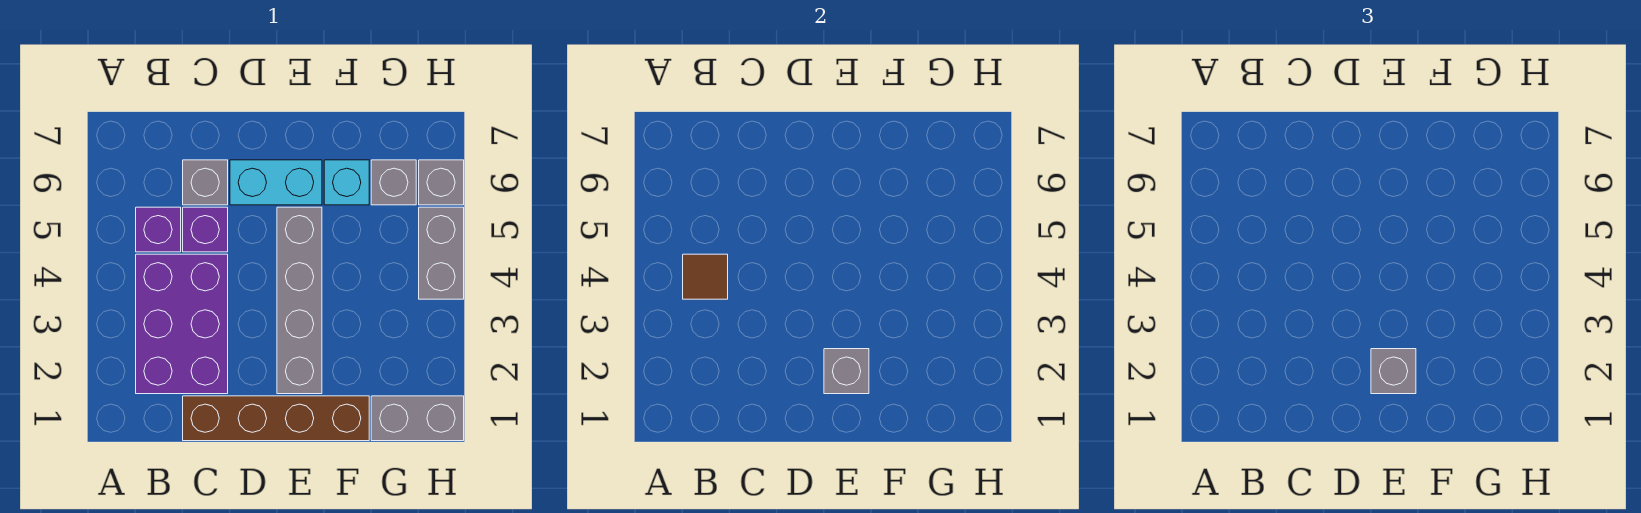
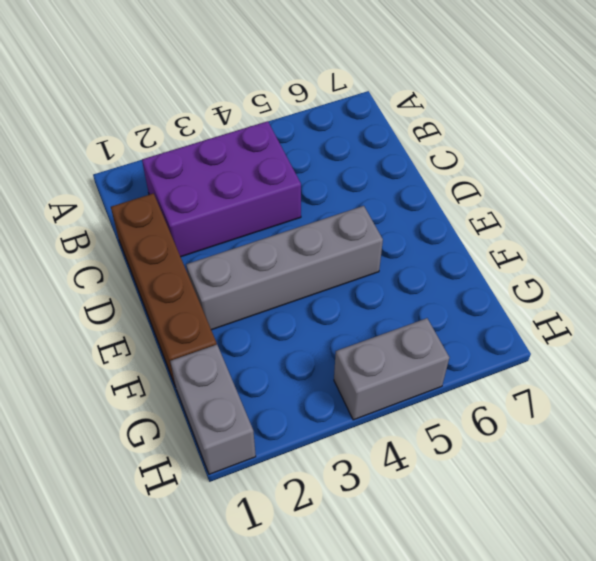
none -> purple 1x1 brick [136,207,181,252]
none -> purple 1x1 brick [183,207,228,252]
none -> grey 1x1 brick [183,160,228,205]

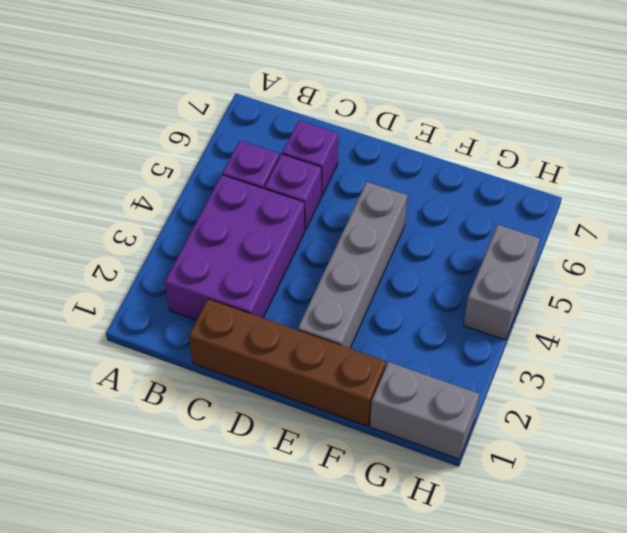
purple 1x1 brick [282,121,338,196] -> grey 1x1 brick [183,160,228,205]
none -> cyan 1x2 brick [230,160,322,205]
none -> cyan 1x1 brick [324,160,369,205]
none -> grey 1x1 brick [371,160,416,205]

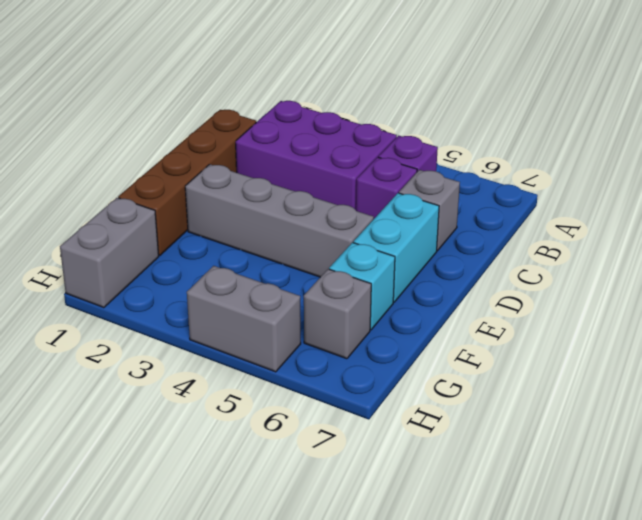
none -> grey 1x1 brick [419,160,464,205]
none -> brown 1x1 tile [683,254,728,299]
none -> grey 1x1 brick [824,349,869,394]

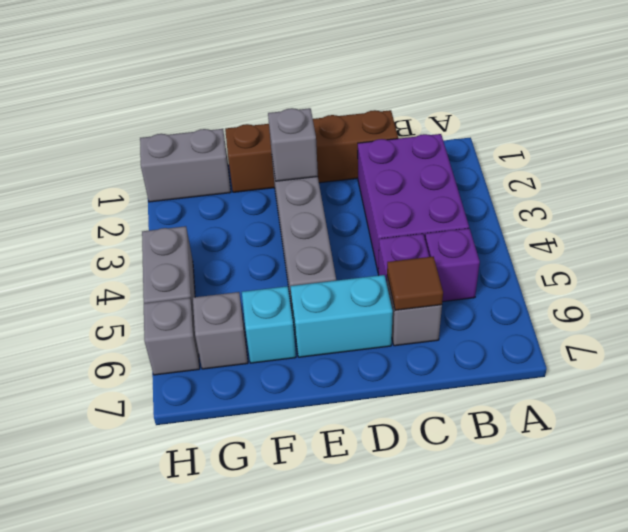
brown 1x1 tile [387,257,443,310] -> brown 1x1 tile moved to [683,254,728,299]
none -> grey 1x1 brick [1371,349,1416,394]

